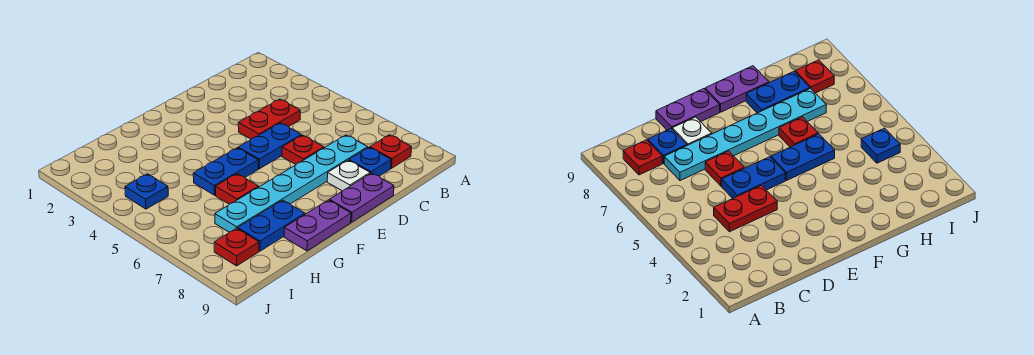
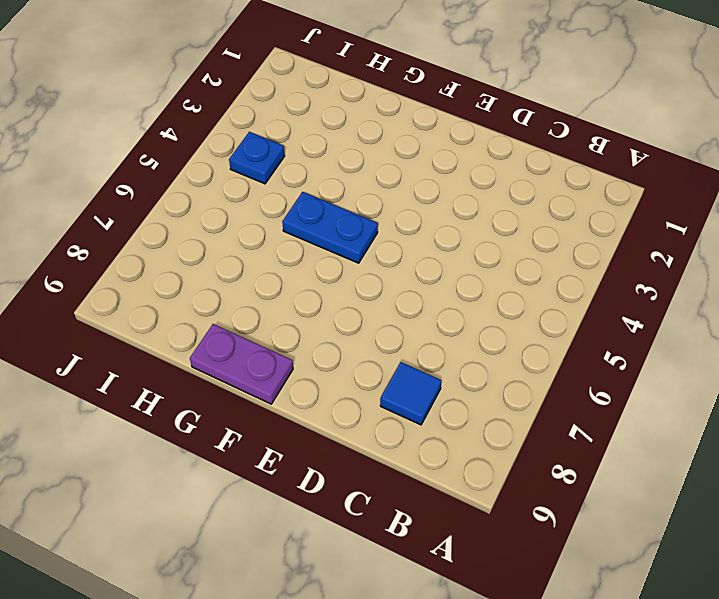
blue 1x1 tile [380,362,442,425] -> blue 1x1 plate [349,147,391,176]
none -> red 1x1 plate [370,135,412,168]
none -> red 1x2 plate [238,99,300,139]
none -> cyan 1x6 plate [215,135,368,232]

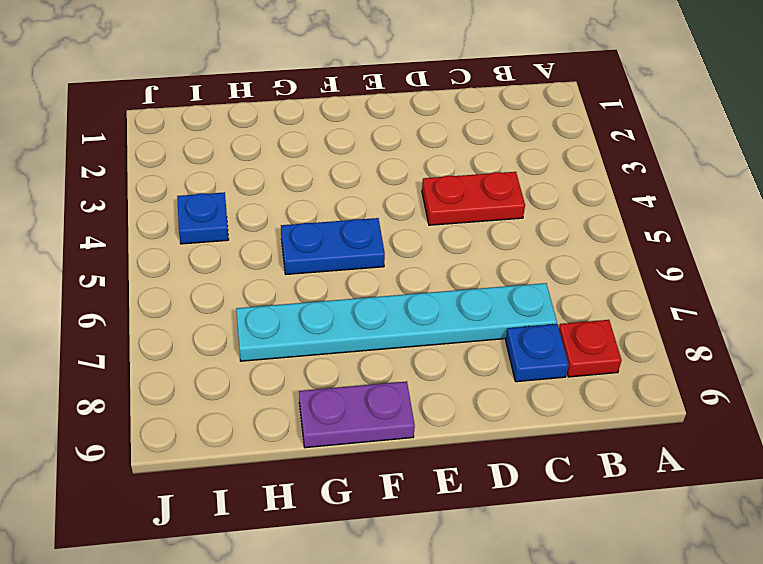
none -> blue 1x2 plate [238,123,301,169]
none -> red 1x1 plate [282,135,324,164]
none -> white 1x1 plate [327,160,370,191]

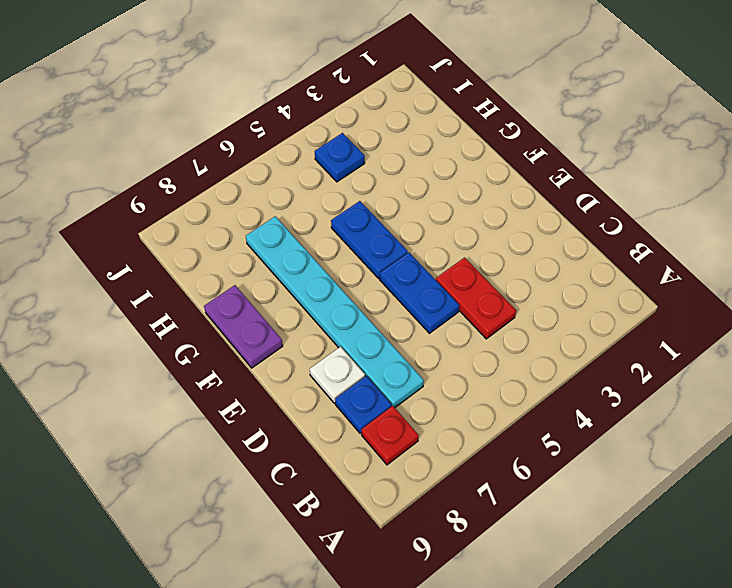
none -> red 1x1 plate [282,135,324,164]
none -> purple 1x2 plate [329,173,394,222]
none -> red 1x1 plate [215,174,259,204]

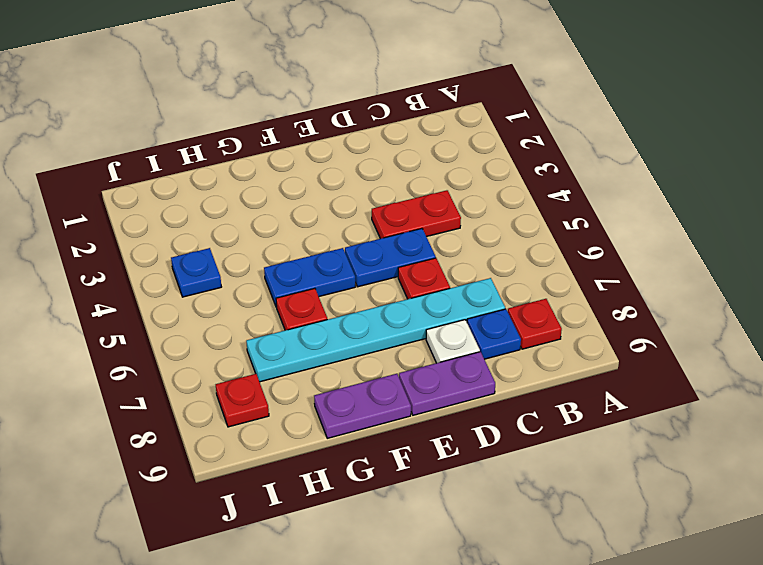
none -> blue 1x2 plate [238,200,305,251]

